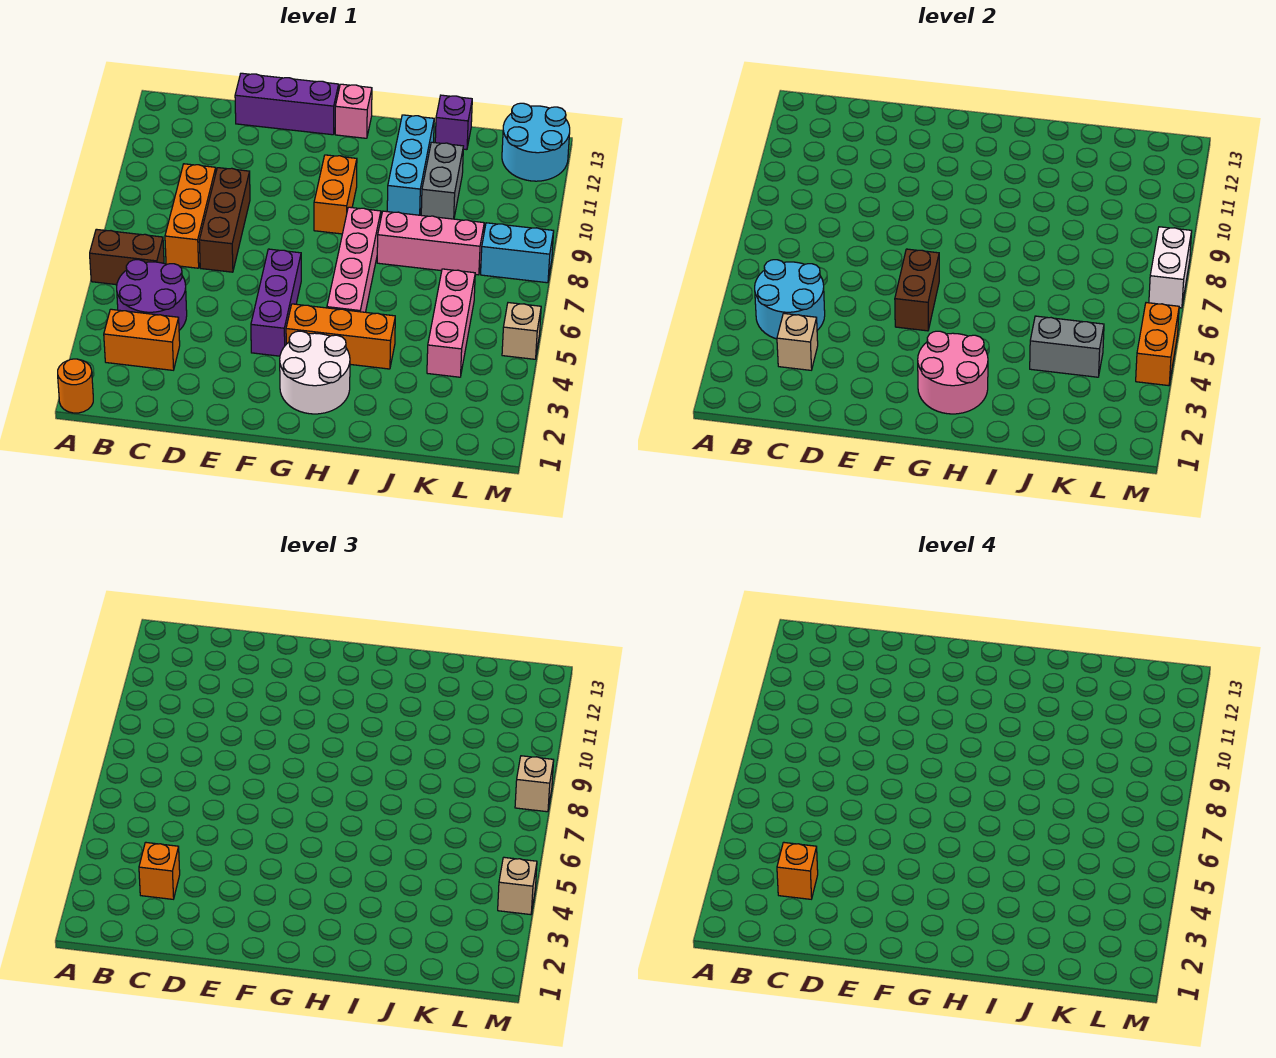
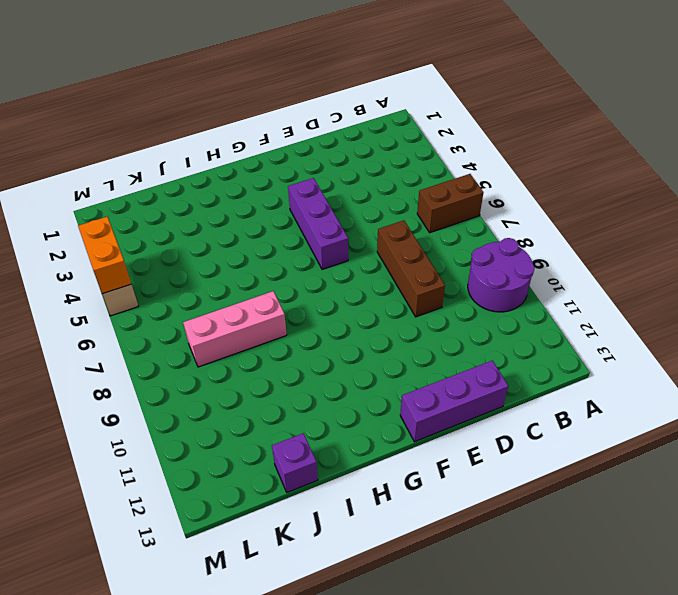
purple 2x2 round brick [468,238,535,312] -> purple 2x2 round brick moved to [117,260,187,330]
none -> orange 1x1 round brick [58,359,93,413]
none -> orange 1x2 brick [104,309,180,370]
none -> orange 1x3 brick [165,164,216,268]
none -> white 2x2 round brick [280,331,350,414]

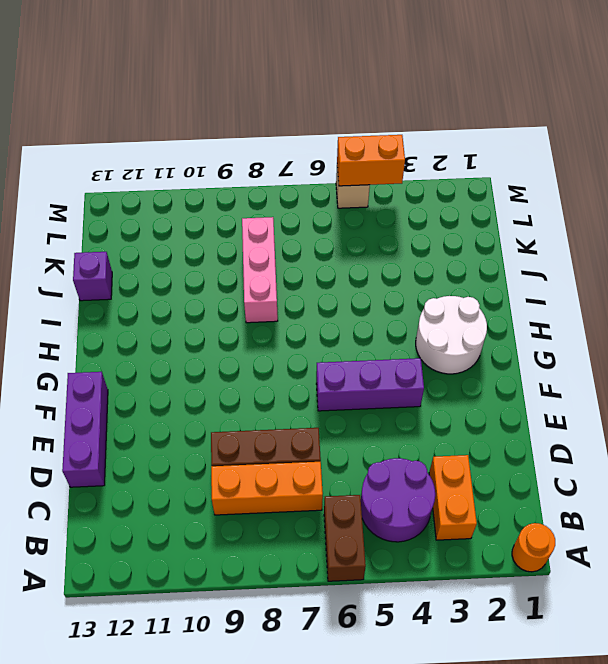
none -> orange 1x3 brick [286,304,395,369]
none -> orange 1x2 brick [314,155,357,234]
none -> pink 1x1 brick [335,84,372,138]
none -> pink 1x4 brick [327,207,381,312]

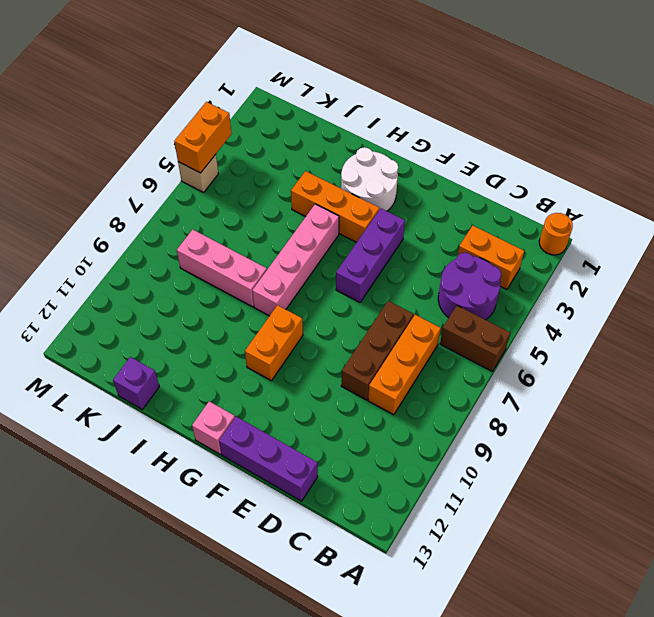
none -> cyan 1x3 brick [387,115,434,215]
none -> grey 1x2 brick [421,142,463,219]
none -> pink 1x3 brick [427,269,475,377]
none -> cyan 1x2 brick [481,223,554,283]

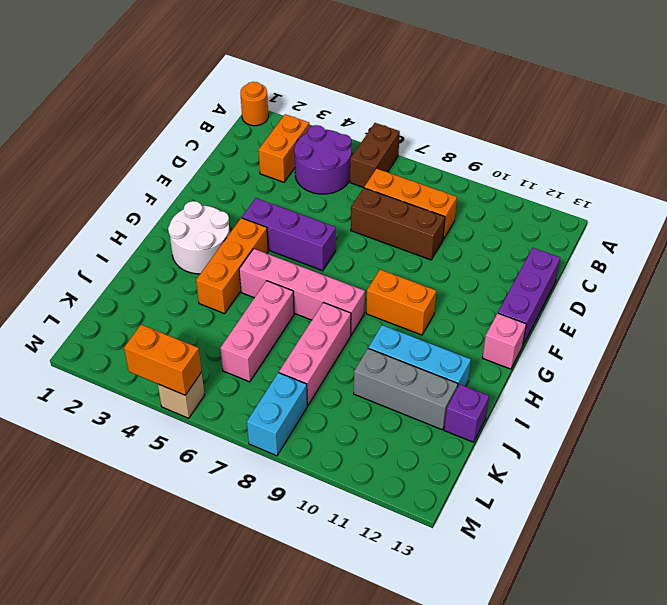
pink 1x3 brick [220,281,294,382] -> pink 1x3 brick turned to [427,269,475,377]
grey 1x3 brick [354,349,458,430] -> grey 1x2 brick [421,142,463,219]
none -> cyan 2x2 round brick [502,103,570,181]
none -> cyan 2x2 round brick [755,260,825,339]
none -> tan 1x1 brick [777,313,818,370]
none -> brown 1x2 brick [895,249,939,331]

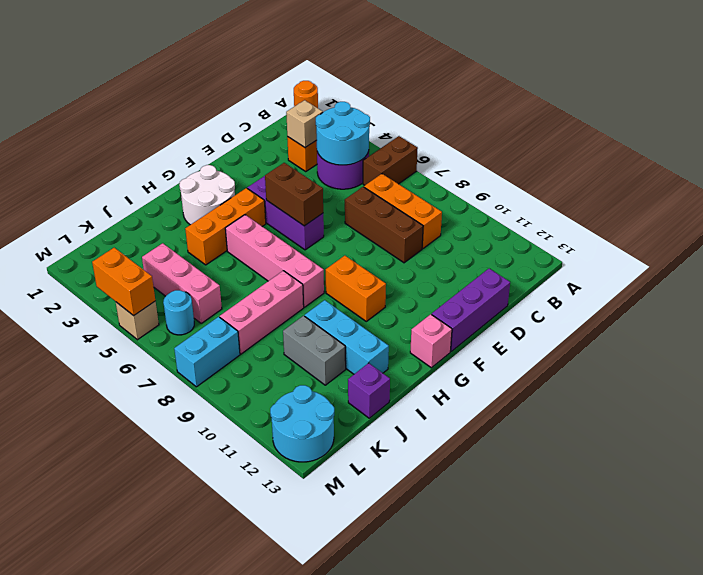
cyan 1x1 round brick [163,290,194,335] -> none
none -> pink 2x2 round brick [918,331,988,414]
none -> grey 1x2 brick [1030,316,1104,377]
none -> white 1x2 brick [1149,227,1192,308]
none -> orange 1x1 brick [139,842,180,899]

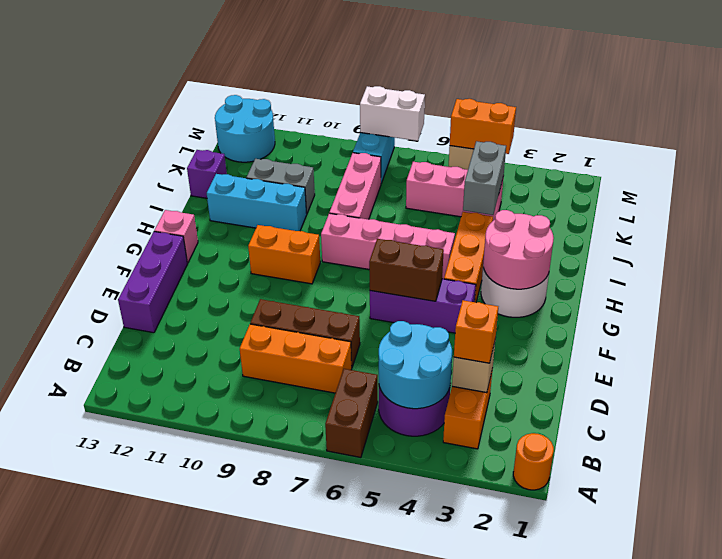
none -> tan 1x1 brick [498,857,537,915]
none -> tan 1x1 brick [515,756,554,812]
none -> orange 1x1 brick [777,842,818,899]

